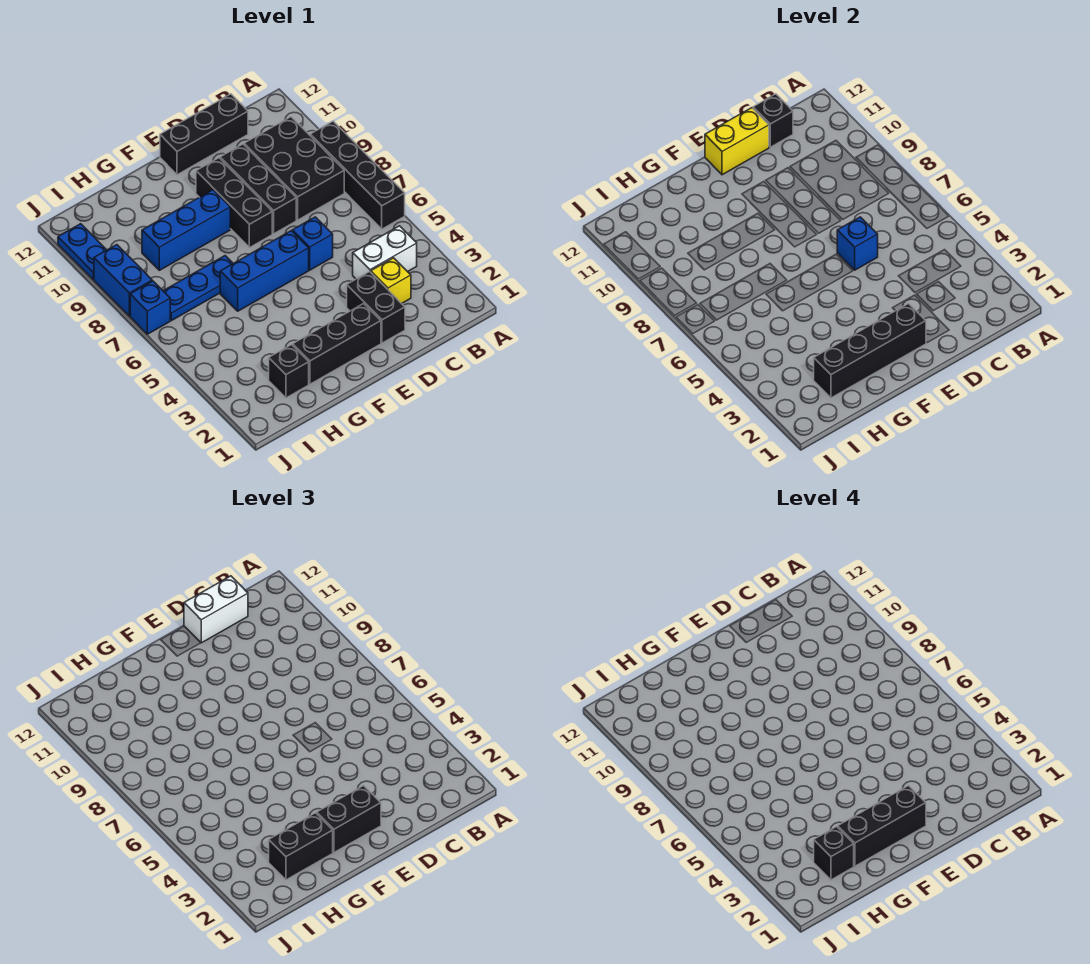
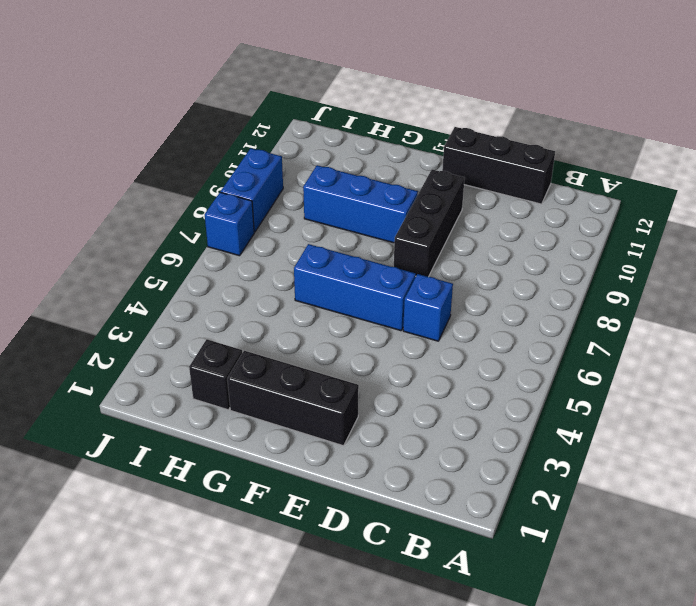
none -> black 1x4 brick [310,121,405,229]
none -> white 1x2 brick [353,226,417,279]
none -> black 2x3 brick [244,117,344,220]

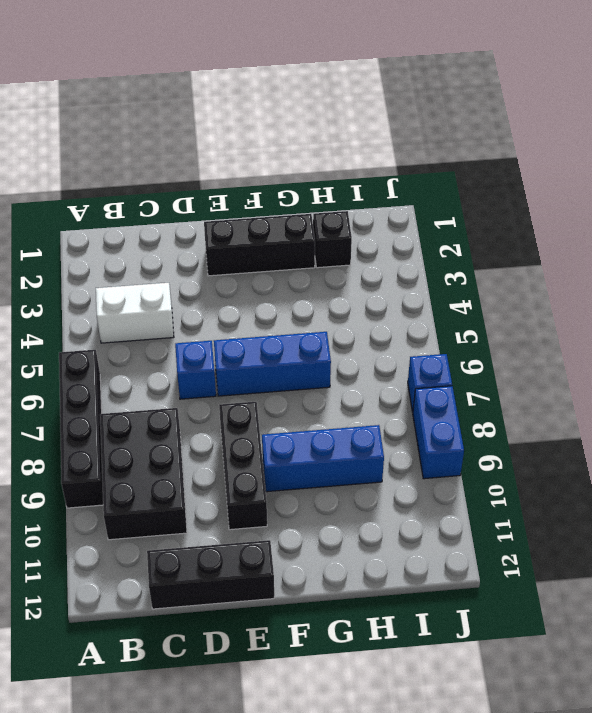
none -> yellow 1x1 brick [371,258,411,304]
none -> black 1x2 brick [347,272,405,343]
none -> black 1x3 brick [220,144,296,234]

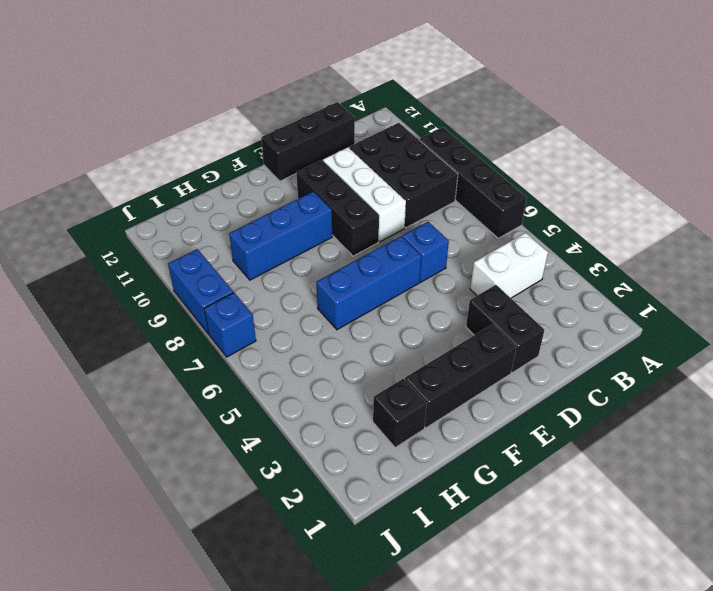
white 1x3 brick [323,147,406,242] -> black 1x3 brick [220,144,296,234]
none -> yellow 1x1 brick [371,258,411,304]
none -> blue 1x3 plate [164,256,233,321]
none -> blue 1x2 plate [58,224,106,280]

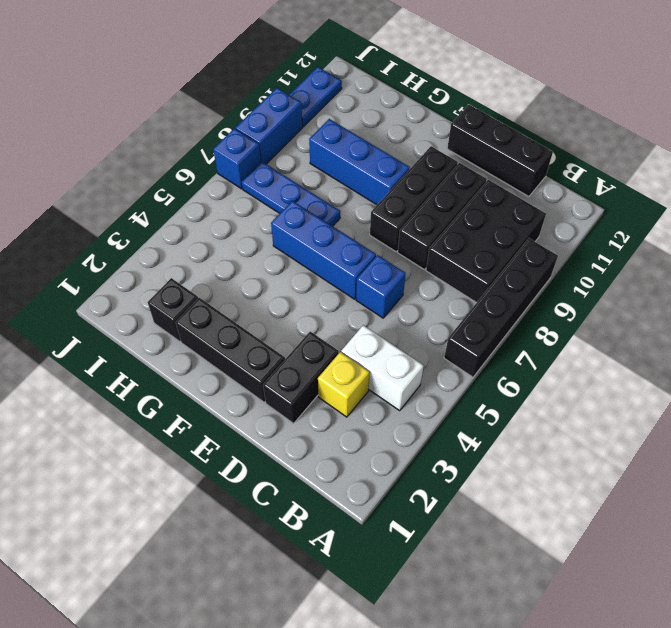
none -> black 1x1 brick [753,94,793,147]
none -> blue 1x1 brick [837,217,878,270]
none -> yellow 1x2 brick [705,108,769,175]

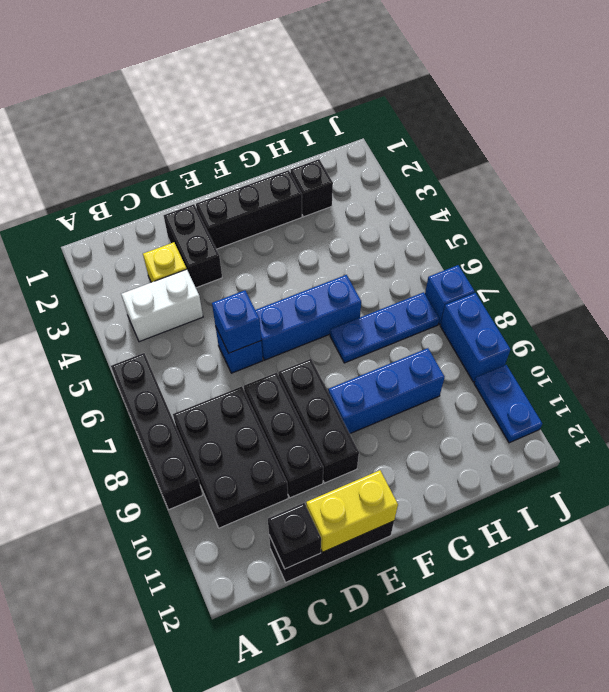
none -> black 1x4 brick [814,304,926,398]
none -> white 1x2 brick [184,576,248,643]
none -> black 1x2 brick [317,786,381,852]

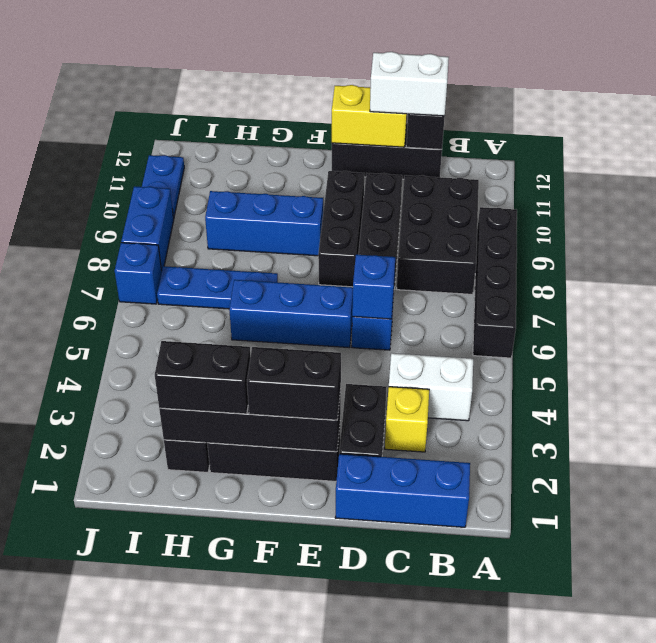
blue 1x3 brick [335,454,470,527] -> none
none -> black 1x3 brick [838,786,926,866]
none -> black 1x1 brick [814,827,854,880]

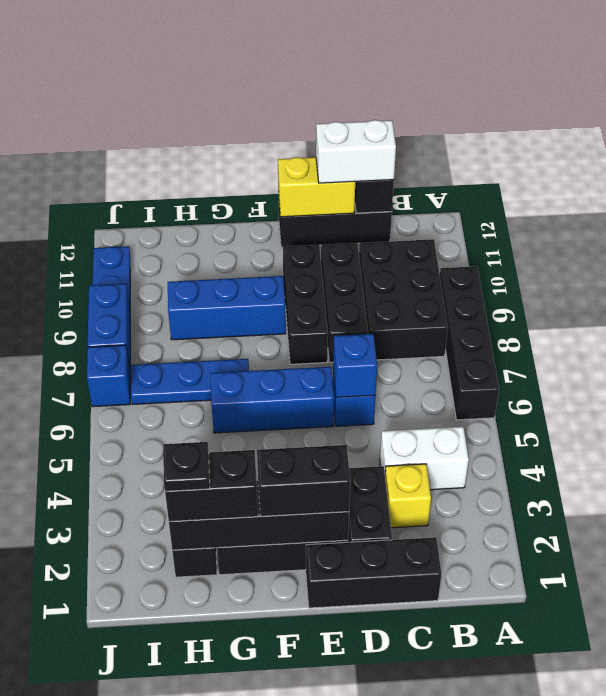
black 1x3 brick [306,537,442,608] -> black 1x3 brick moved to [838,786,926,866]
black 1x1 plate [163,442,210,491] -> black 1x1 brick [814,827,854,880]

